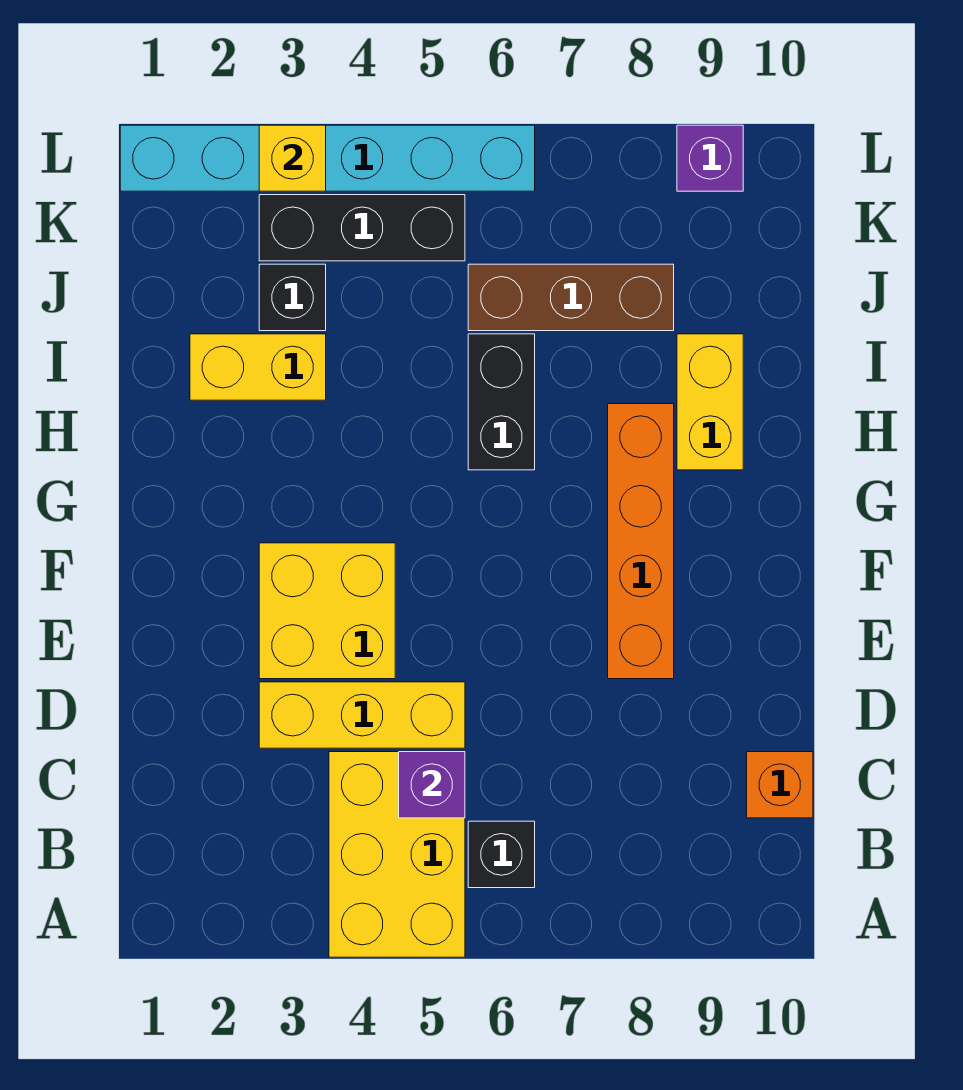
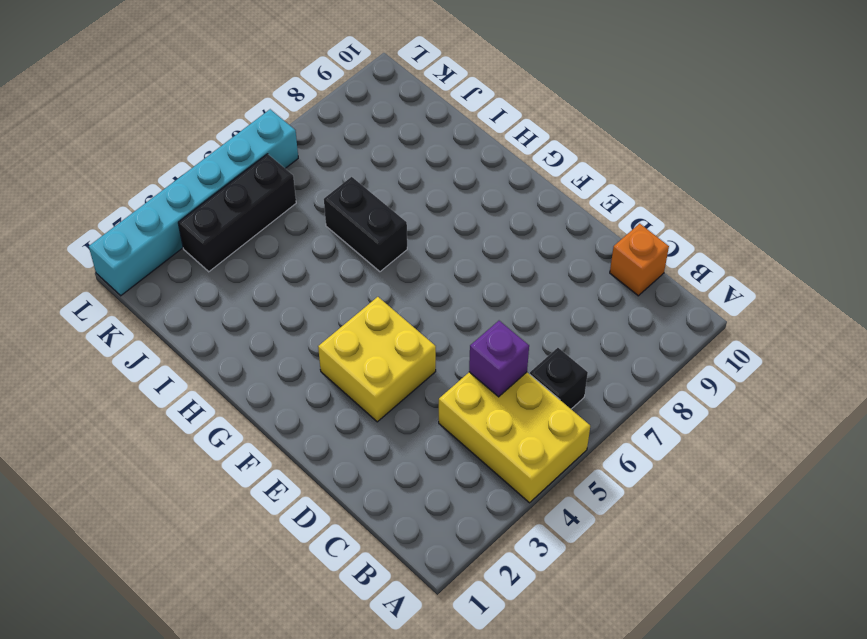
none -> yellow 1x3 brick [259,682,465,748]
none -> orange 1x4 brick [608,404,674,679]
none -> yellow 1x2 brick [677,334,743,470]

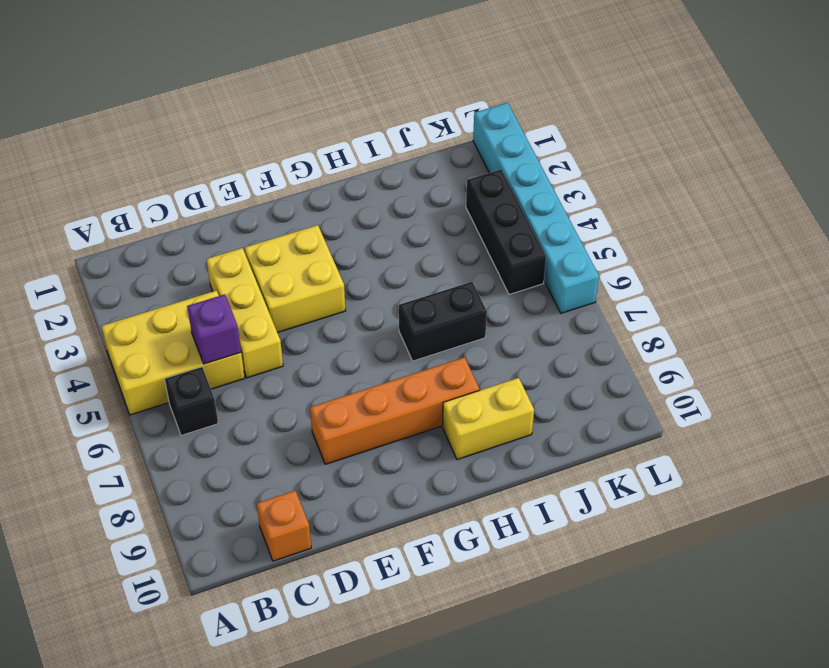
none -> yellow 1x2 brick [190,334,326,400]
none -> black 1x1 brick [259,264,326,331]
none -> brown 1x3 brick [468,264,674,331]

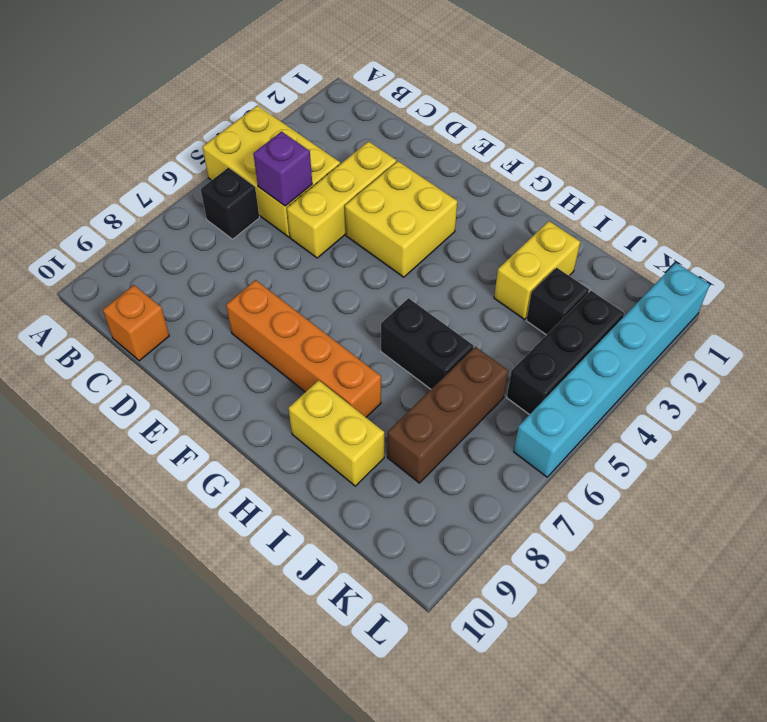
none -> purple 1x1 brick [677,125,743,191]
none -> yellow 1x1 brick [259,125,326,191]

